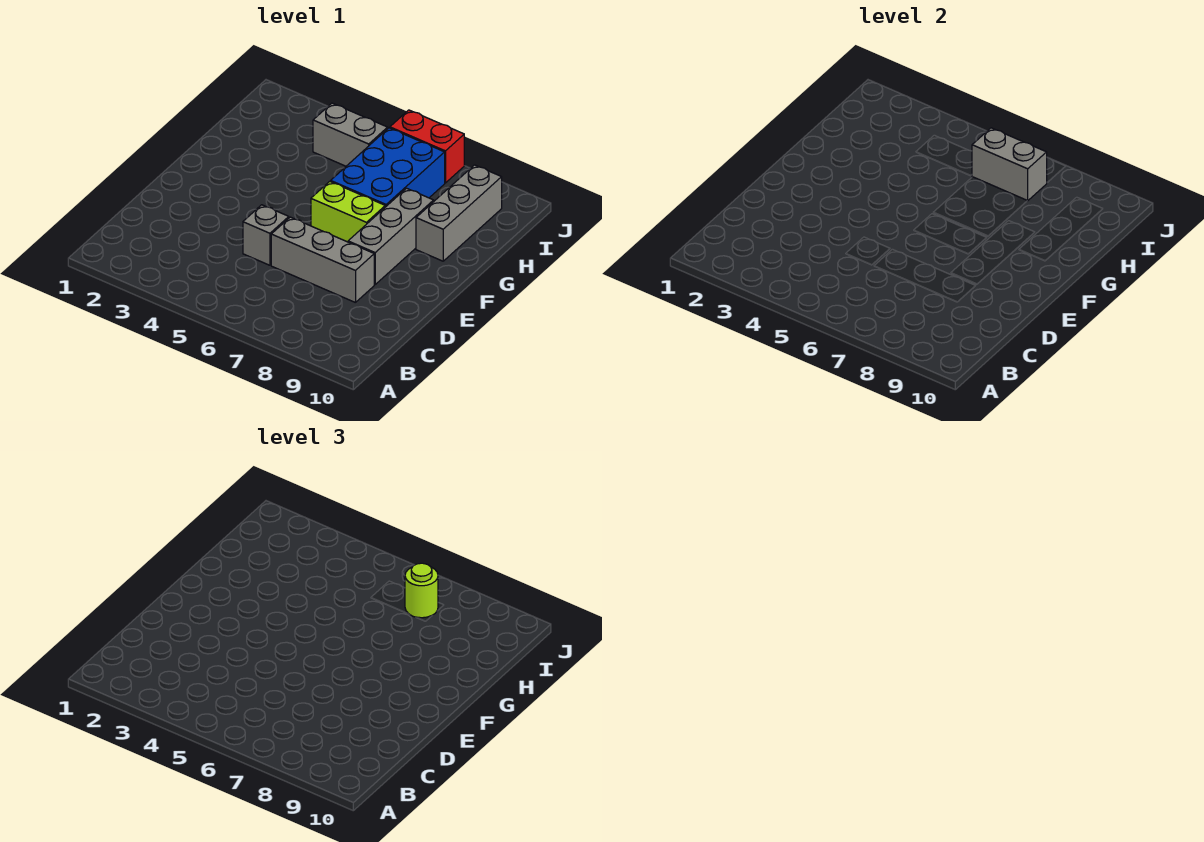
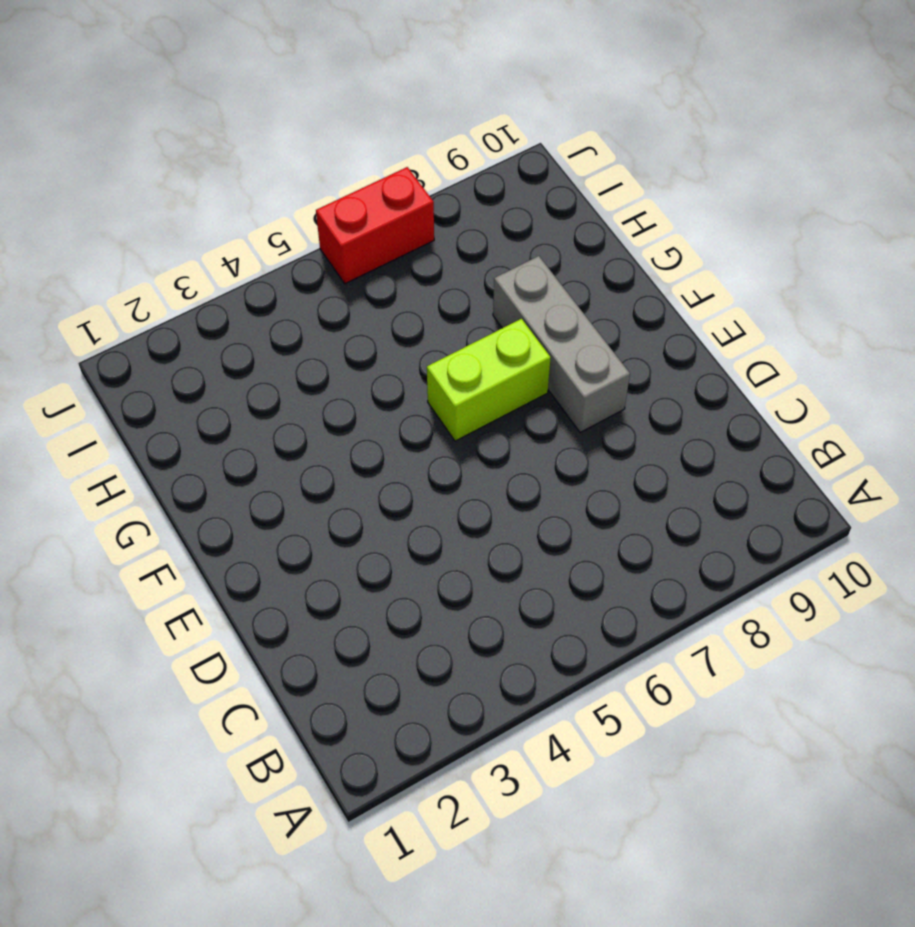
none -> grey 1x1 brick [243,205,289,265]
none -> grey 1x3 brick [271,217,374,303]

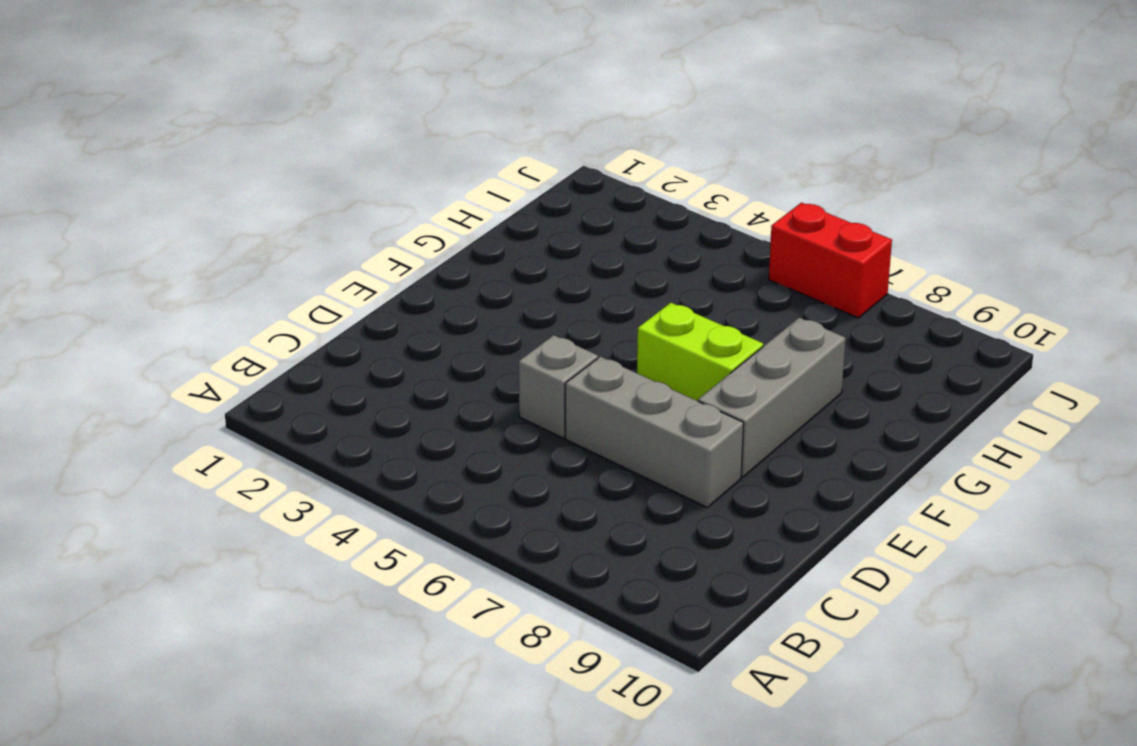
none -> blue 2x3 brick [331,128,445,207]
none -> grey 1x3 brick [416,165,502,261]

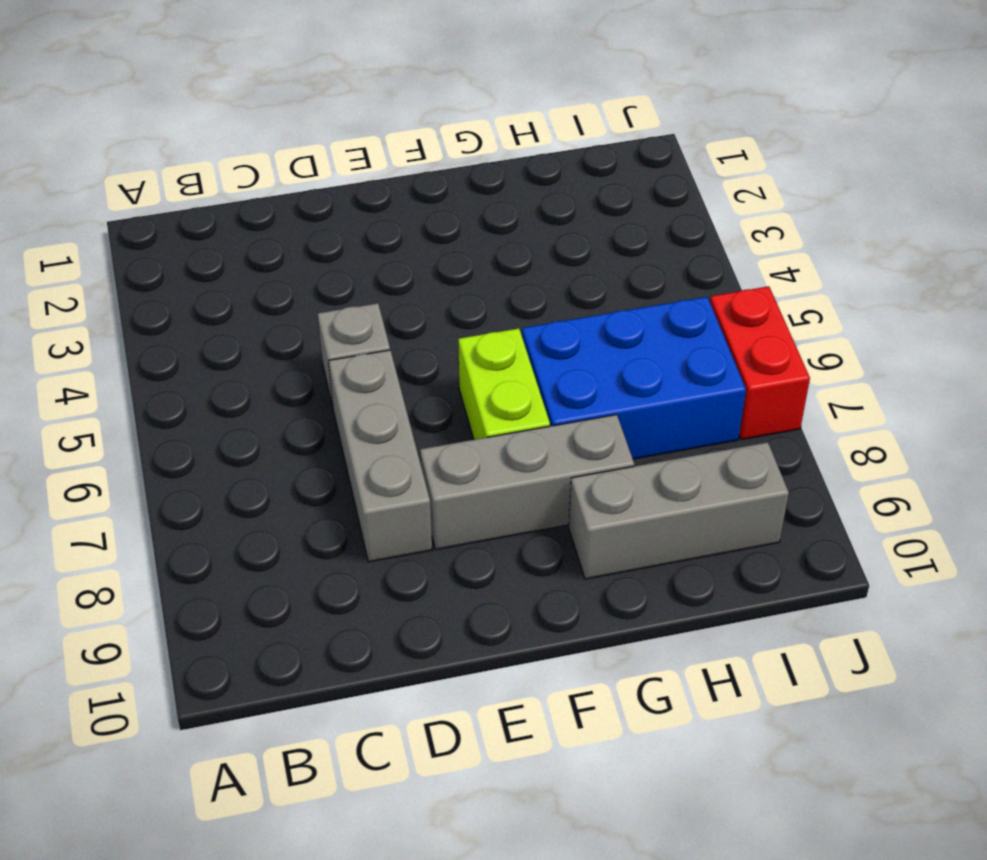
none -> grey 1x2 brick [313,103,388,166]
none -> grey 1x2 brick [972,128,1047,201]

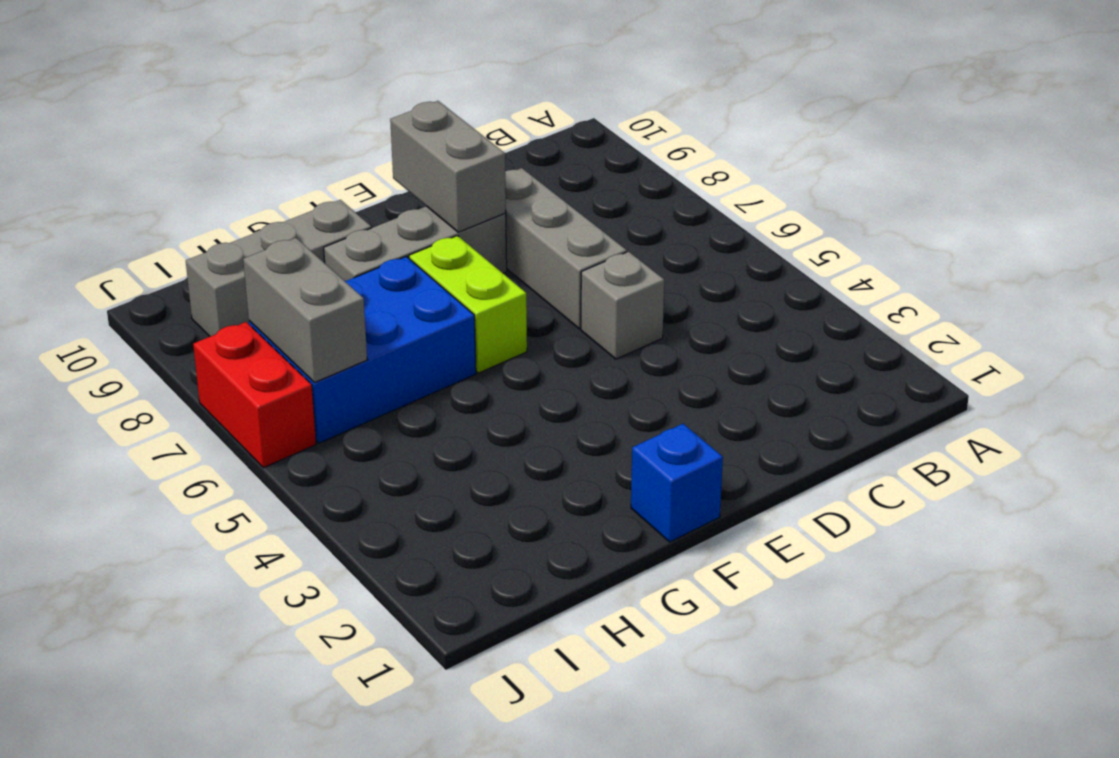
grey 1x2 brick [390,101,506,232] -> grey 1x2 brick moved to [313,103,388,166]
blue 1x1 brick [631,424,723,542] -> none
none -> lime 1x1 round brick [405,563,438,618]

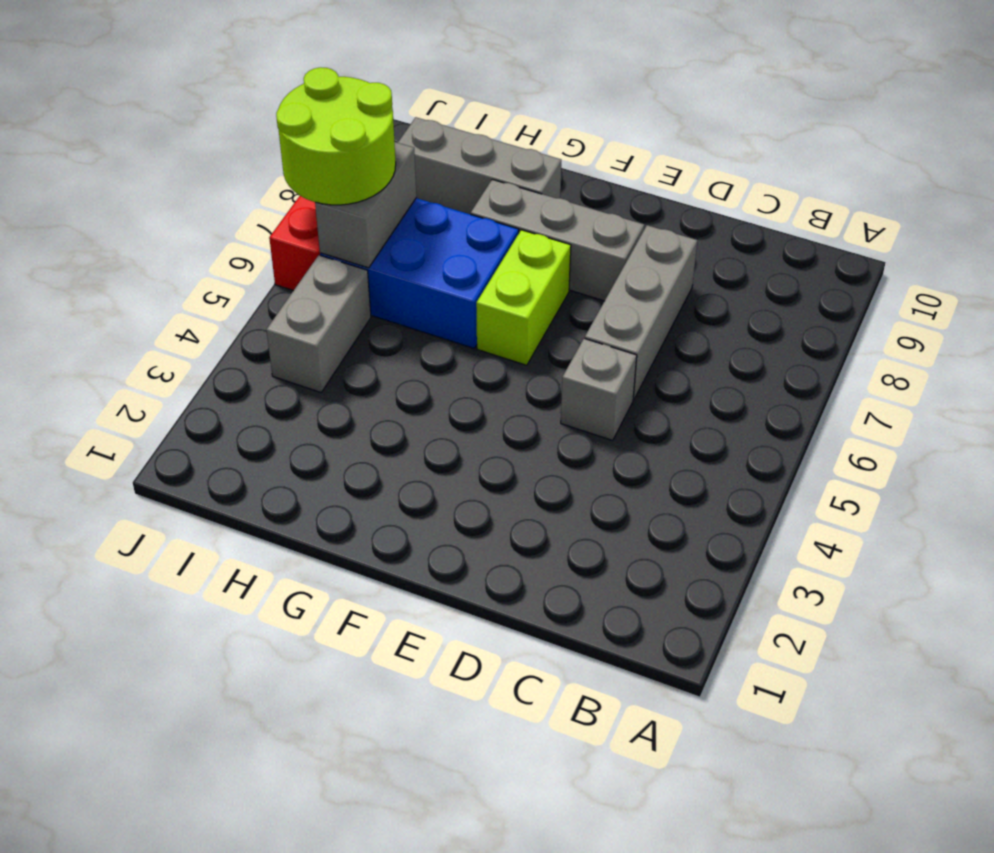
lime 2x2 round brick [276,67,396,205] -> lime 1x1 round brick [405,563,438,618]

